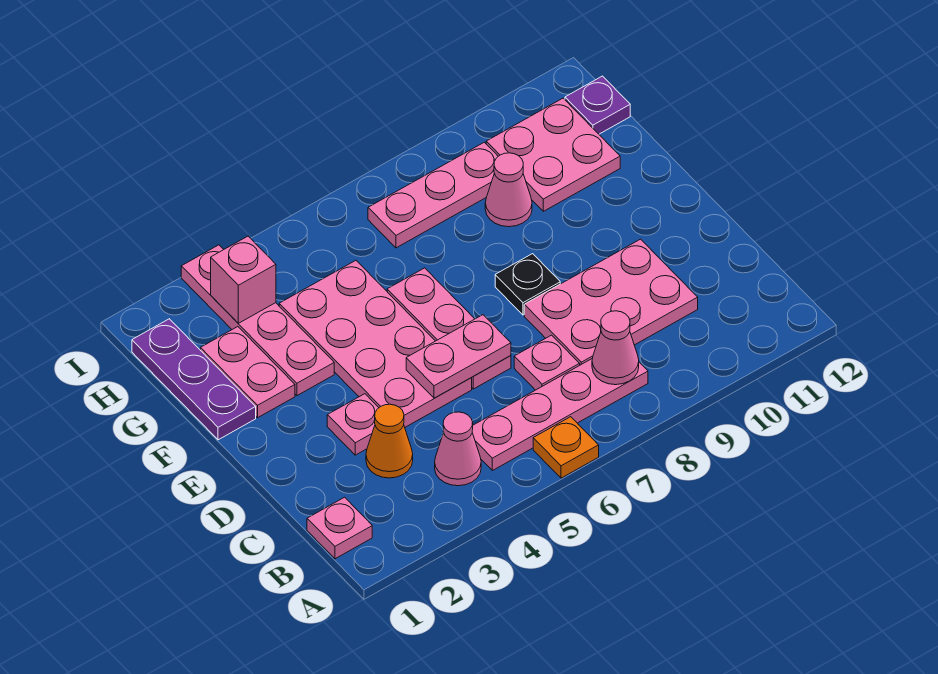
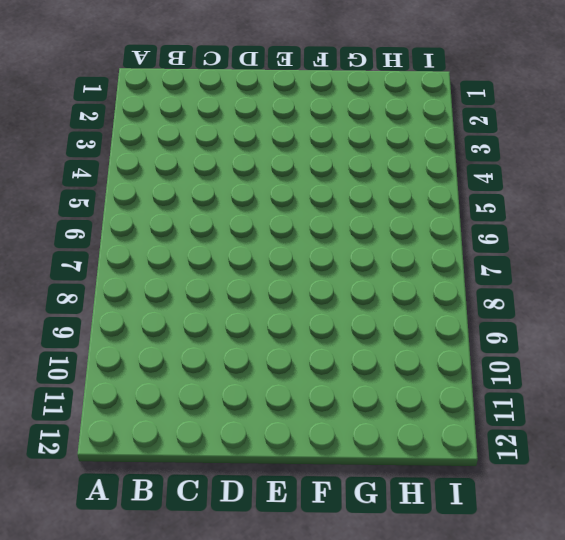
none -> orange 1x1 plate [533,417,599,478]
none -> pink 1x1 plate [307,497,372,559]
none -> pink 1x1 cone [435,412,481,486]

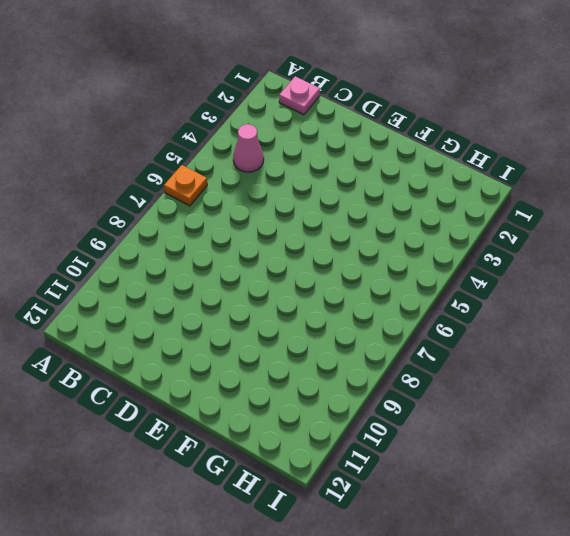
none -> pink 1x4 plate [472,359,648,471]
none -> orange 1x1 cone [366,404,413,478]
none -> pink 1x1 plate [514,335,580,390]

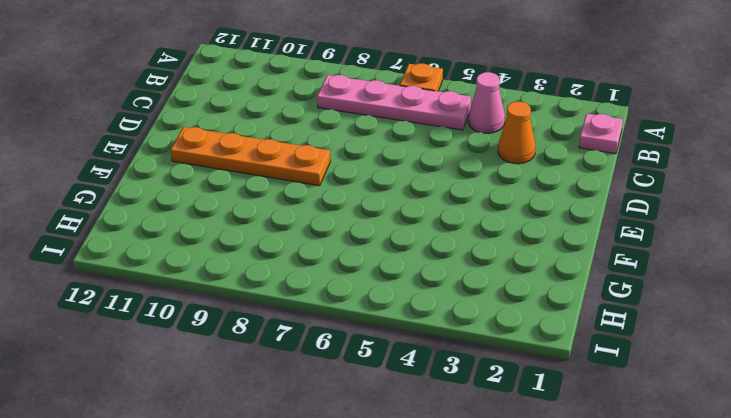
orange 1x4 plate [171,127,330,186] -> black 1x1 plate [495,254,560,315]
none -> pink 1x1 plate [514,335,580,390]
none -> pink 2x3 plate [524,239,698,365]
none -> pink 1x1 plate [327,394,379,455]

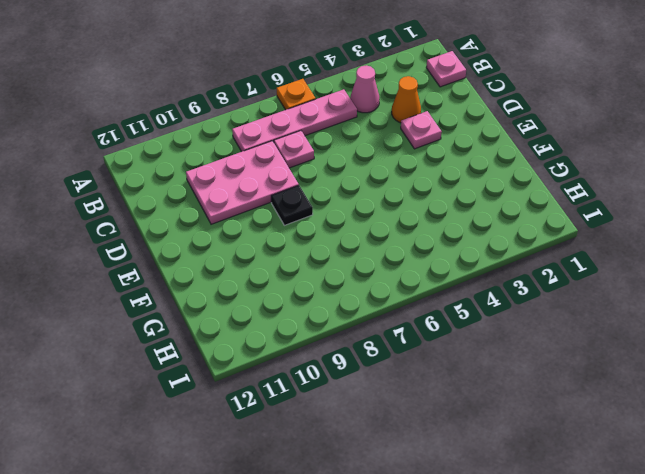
none -> pink 2x4 plate [279,261,472,427]
none -> pink 1x3 plate [387,268,511,389]
none -> purple 1x3 plate [132,319,256,440]

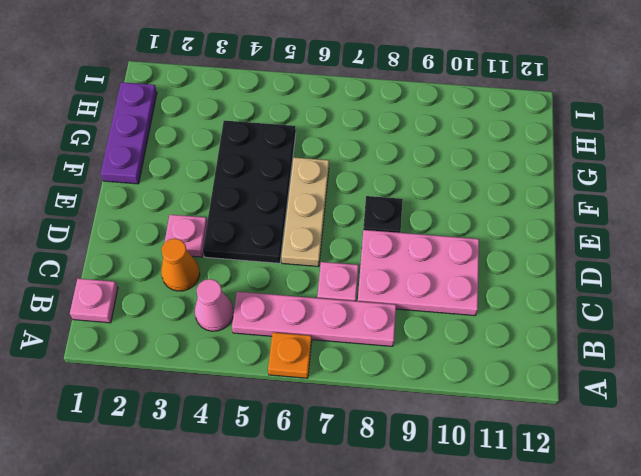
black 2x4 plate [203,120,296,263] -> pink 2x4 plate [279,261,472,427]
tan 1x3 plate [281,157,329,267] -> pink 1x3 plate [387,268,511,389]
none -> pink 1x2 plate [200,327,295,418]
none -> pink 1x4 plate [181,245,334,396]
none -> pink 1x1 cone [485,153,532,227]

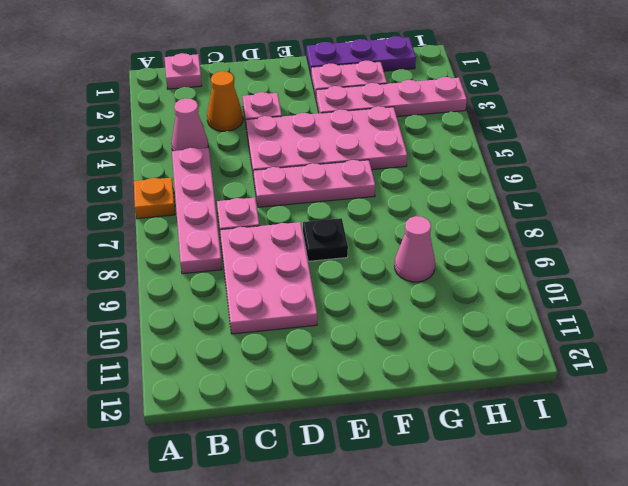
none -> pink 2x2 plate [486,98,620,211]
none -> pink 1x3 plate [368,142,498,248]
none -> purple 1x1 plate [565,76,630,134]

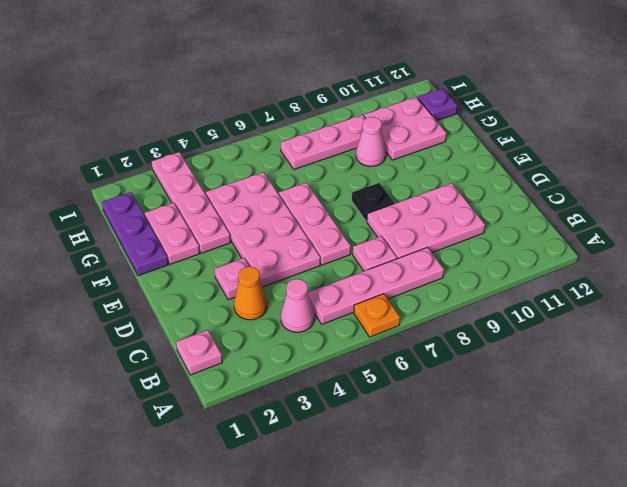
none -> pink 1x1 cone [592,311,639,385]
none -> pink 1x2 plate [406,315,511,398]
none -> pink 1x1 brick [211,236,276,323]

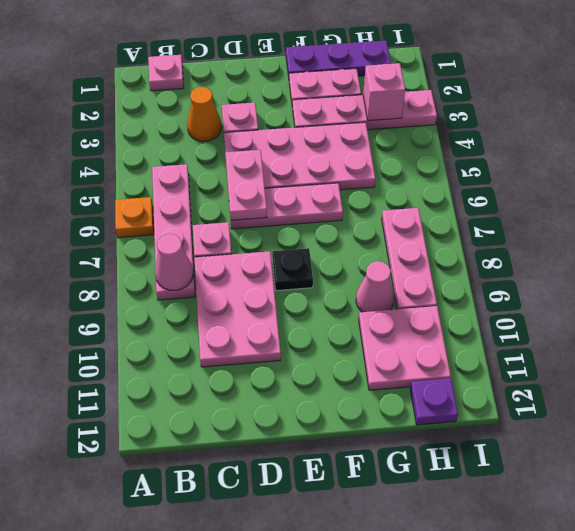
none -> pink 1x1 cone [435,412,481,486]

